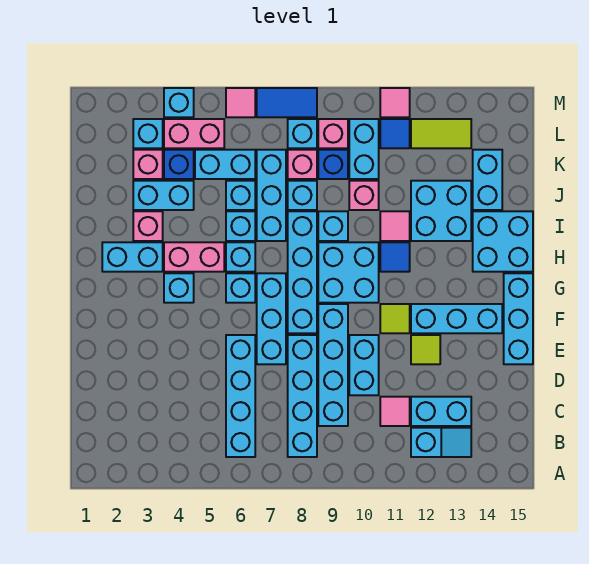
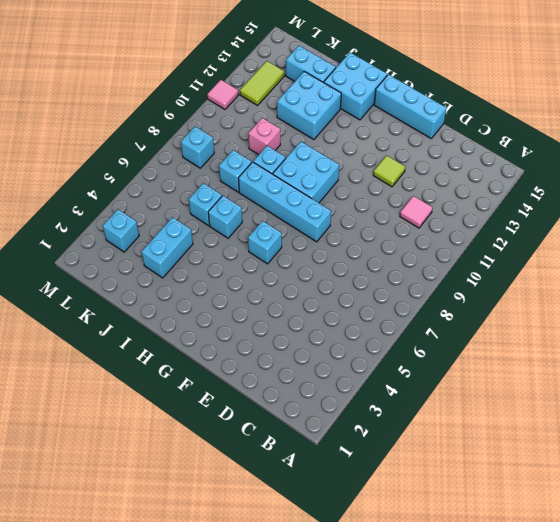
none -> cyan 1x4 brick [226,335,255,457]
none -> cyan 1x4 brick [288,335,317,457]
none -> cyan 1x2 slope [411,428,471,457]
none -> cyan 1x4 brick [318,304,348,426]

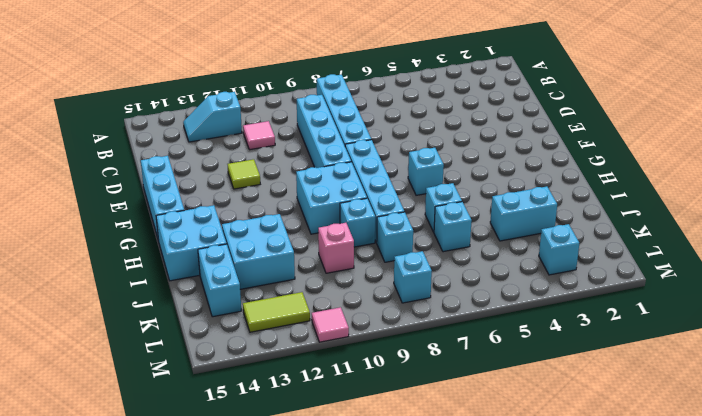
none -> cyan 1x4 brick [226,335,255,457]
none -> cyan 1x2 brick [411,397,471,426]
none -> cyan 1x2 brick [349,335,379,395]
none -> cyan 1x3 brick [257,273,286,364]

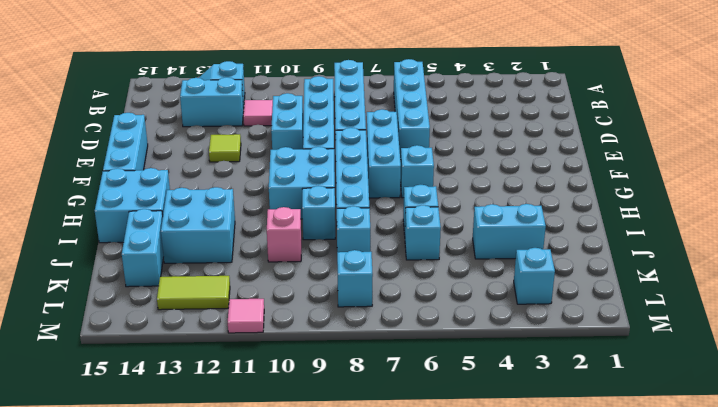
none -> lime 1x1 tile [380,304,410,333]
none -> cyan 1x3 brick [411,304,502,333]
none -> cyan 1x1 brick [164,273,194,303]
none -> cyan 1x2 brick [102,242,163,272]

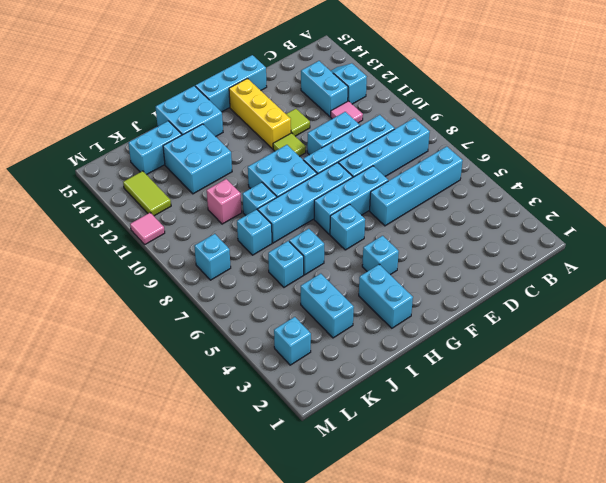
yellow 1x3 brick [229,78,291,149] -> cyan 1x3 brick [411,304,502,333]
none -> pink 1x2 brick [164,242,224,272]
none -> cyan 1x1 brick [226,242,255,272]
none -> blue 1x1 tile [380,242,410,272]
none -> pink 1x1 brick [133,211,163,241]

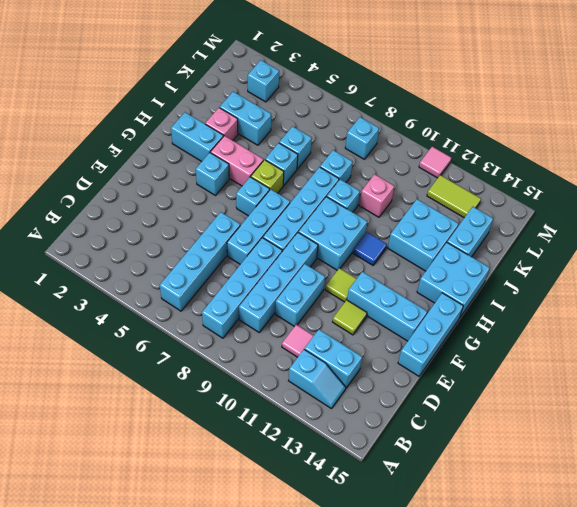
lime 1x1 brick [251,160,284,193] -> cyan 1x1 brick [226,242,255,272]
none -> cyan 1x3 brick [257,150,286,241]
none -> pink 1x1 tile [380,211,410,241]
none -> pink 1x1 brick [133,150,163,179]
none -> blue 1x1 brick [164,150,194,179]

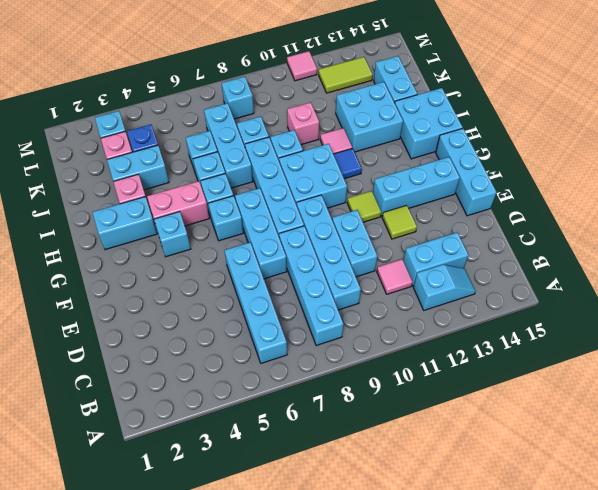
none -> cyan 1x2 brick [195,150,255,179]
none -> pink 1x1 brick [288,150,317,179]
none -> blue 1x1 brick [318,150,348,179]
none -> cyan 1x2 brick [349,119,379,179]

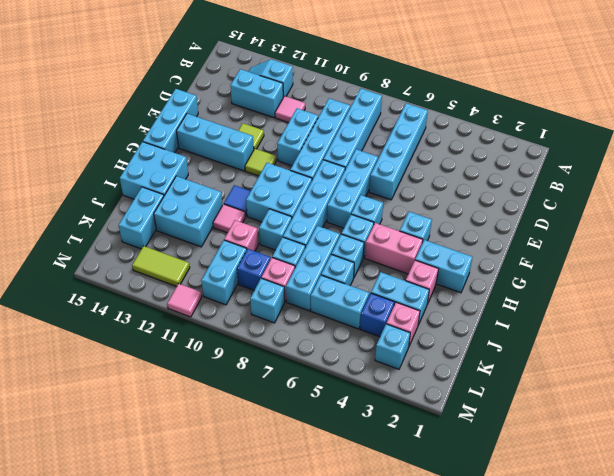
none -> pink 1x2 brick [164,119,224,148]
none -> pink 1x1 brick [318,119,348,148]
none -> blue 1x1 tile [380,119,410,148]
none -> cyan 1x1 brick [164,88,194,117]

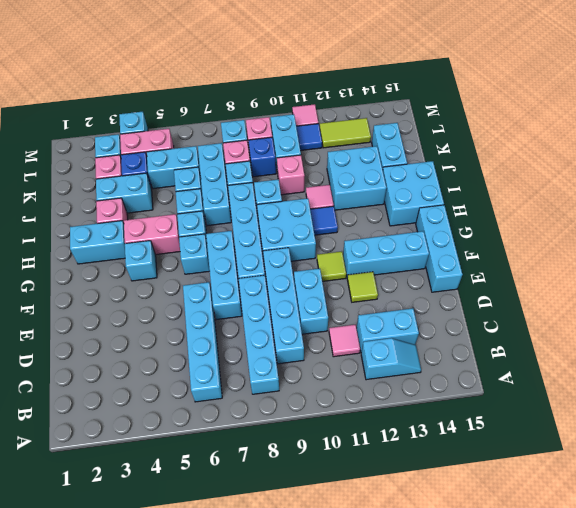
none -> pink 1x1 tile [226,88,255,117]
none -> blue 1x2 tile [257,88,317,117]

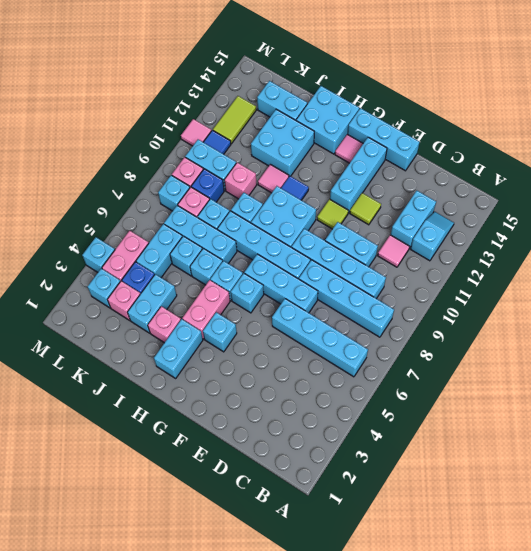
pink 1x1 tile [335,134,363,163] -> pink 1x1 tile moved to [226,88,255,117]
none -> blue 1x2 tile [257,88,317,117]

